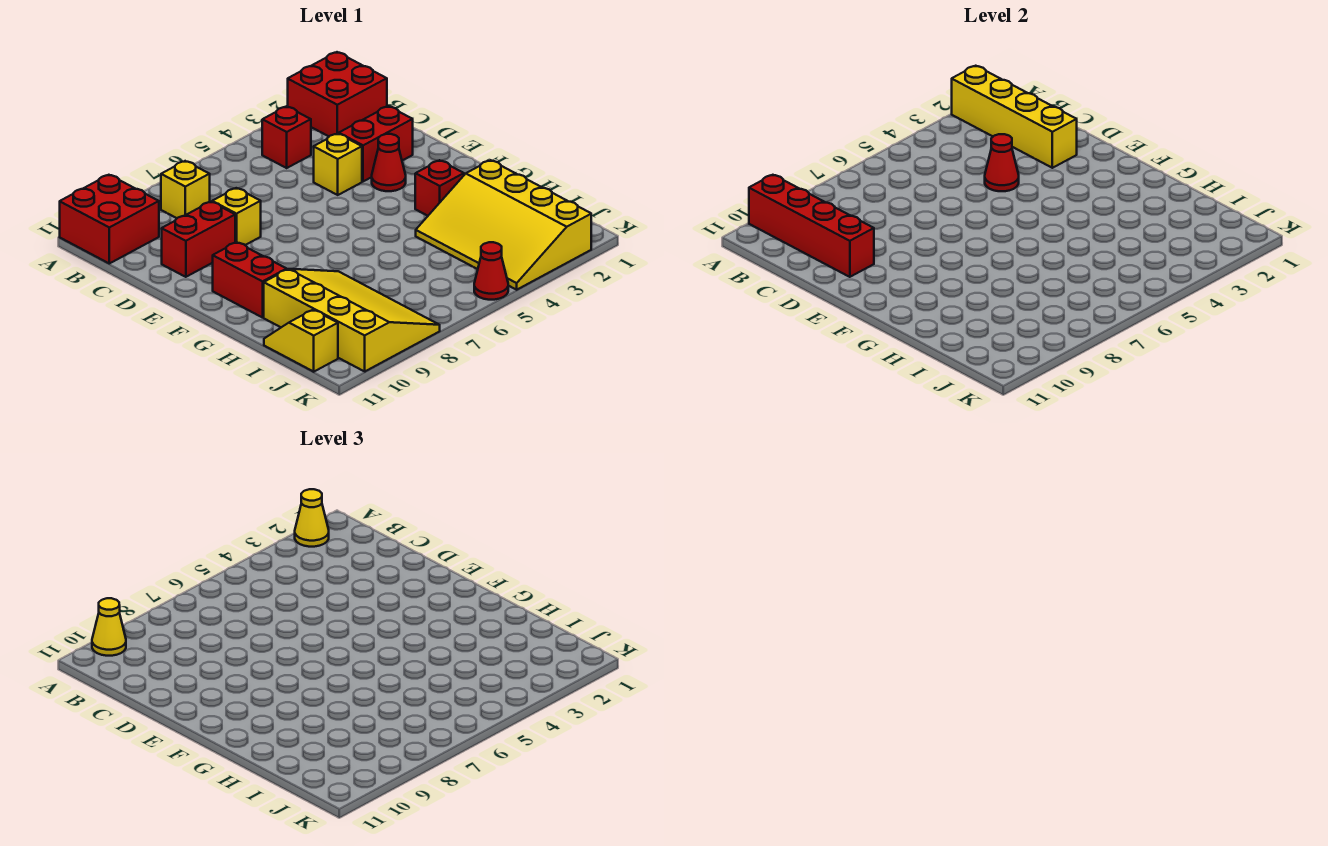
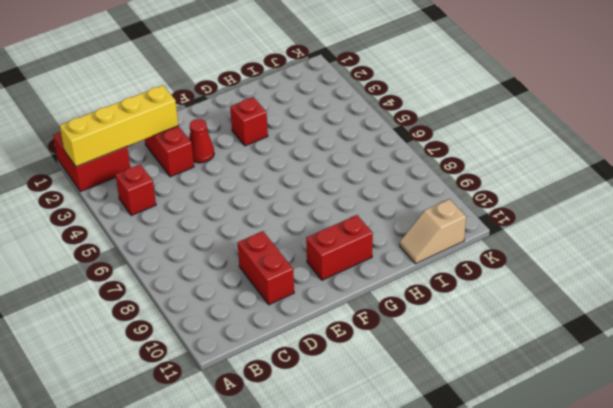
tan 1x2 slope [400,199,466,264] -> yellow 1x2 slope [264,310,338,372]
none -> red 2x2 brick [60,175,159,264]
none -> yellow 1x1 brick [161,161,210,218]
none -> yellow 1x1 brick [314,133,362,195]

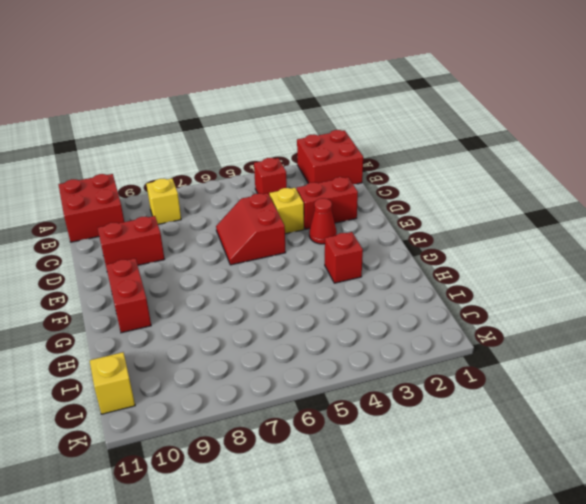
red 2x2 slope [216,193,286,265] -> none
none -> yellow 1x1 brick [212,188,261,245]
none -> yellow 3x4 slope [416,160,591,290]
none -> yellow 3x4 slope [264,269,440,371]

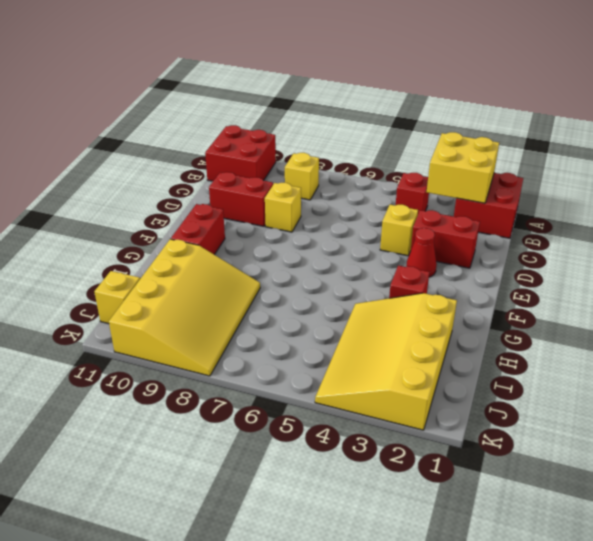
yellow 2x2 brick [427,132,499,203] -> yellow 1x4 brick [952,66,1077,168]
none -> red 1x1 cone [474,242,508,300]
none -> red 1x4 brick [749,175,874,277]
none -> red 1x1 cone [985,134,1019,191]

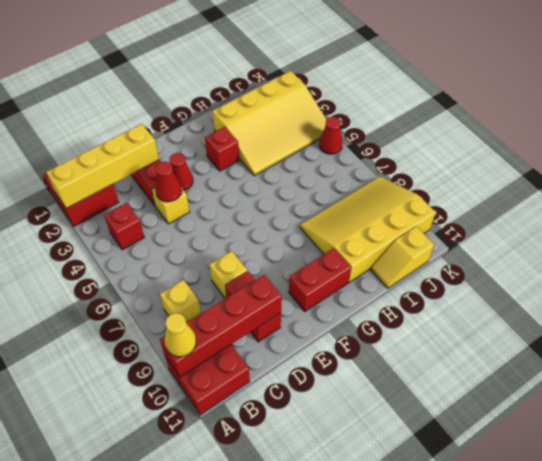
none -> yellow 1x1 cone [295,489,329,547]

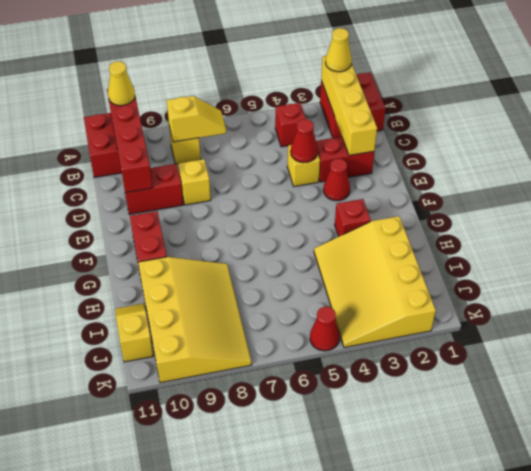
yellow 1x2 slope [166,96,226,142] -> none

